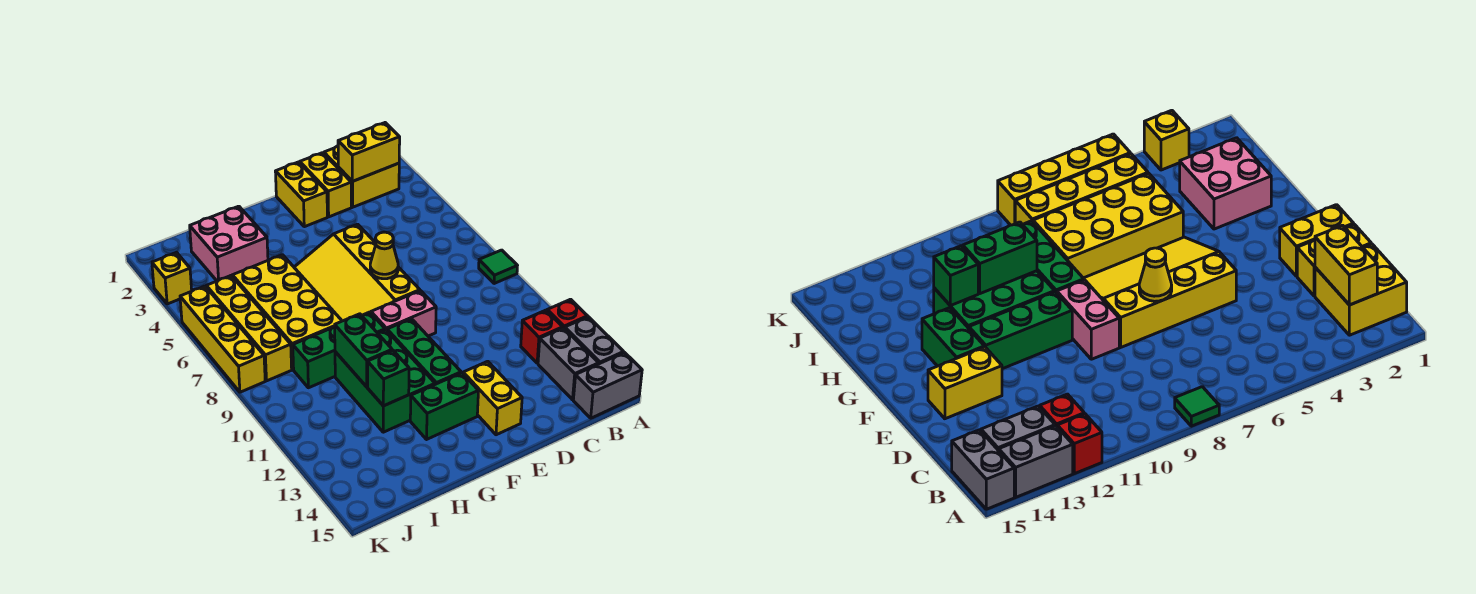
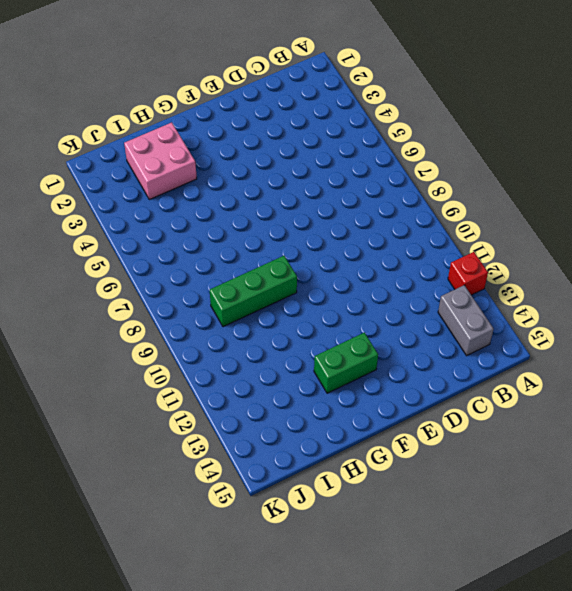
none -> green 1x1 tile [479,250,517,284]
none -> grey 1x2 brick [565,317,624,364]
none -> grey 1x2 brick [573,353,642,418]

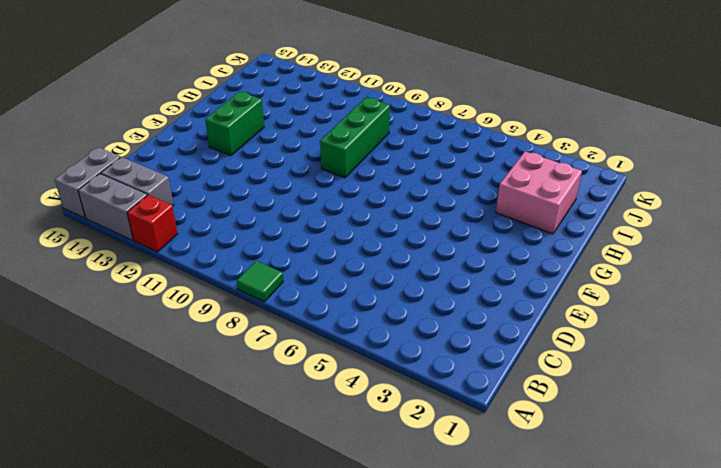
none -> yellow 2x2 brick [324,146,399,207]
none -> red 1x1 brick [521,310,563,363]
none -> yellow 1x2 brick [300,153,351,217]

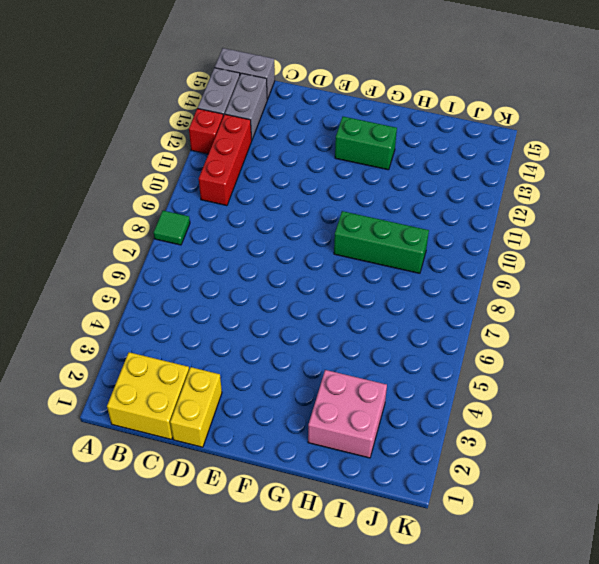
red 1x3 brick [199,114,252,206] -> red 1x1 brick [521,310,563,363]
none -> yellow 1x2 brick [275,162,327,227]
none -> yellow 3x4 slope [294,224,420,321]
none -> pink 1x2 brick [371,291,436,336]

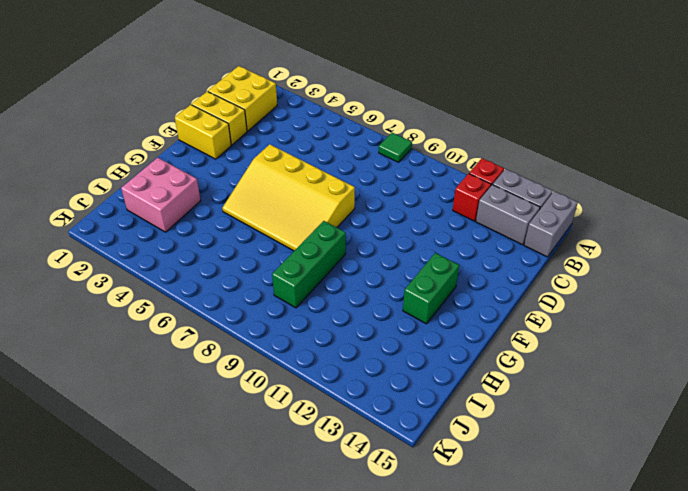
none -> pink 1x2 brick [371,291,436,336]
none -> yellow 1x2 brick [463,361,522,435]
none -> green 1x3 brick [387,319,461,384]

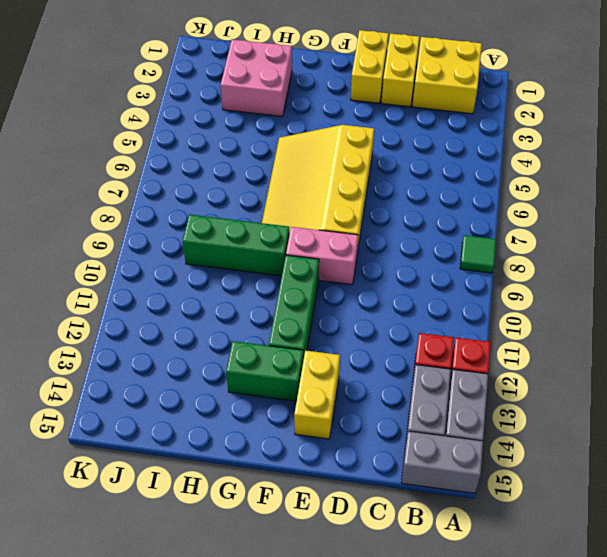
none -> green 2x3 brick [335,330,435,432]
none -> yellow 2x4 brick [232,255,342,370]
none -> yellow 1x4 brick [206,276,292,381]

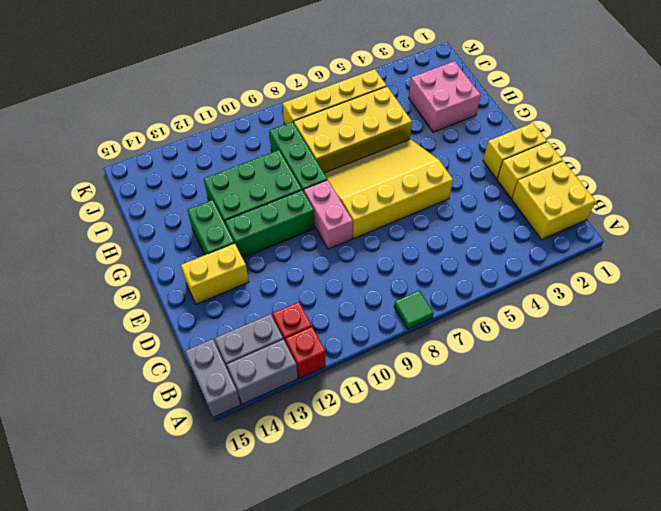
none -> yellow 1x1 brick [152,252,192,304]
none -> yellow 1x4 brick [180,286,265,392]
none -> yellow 1x2 brick [338,123,400,181]

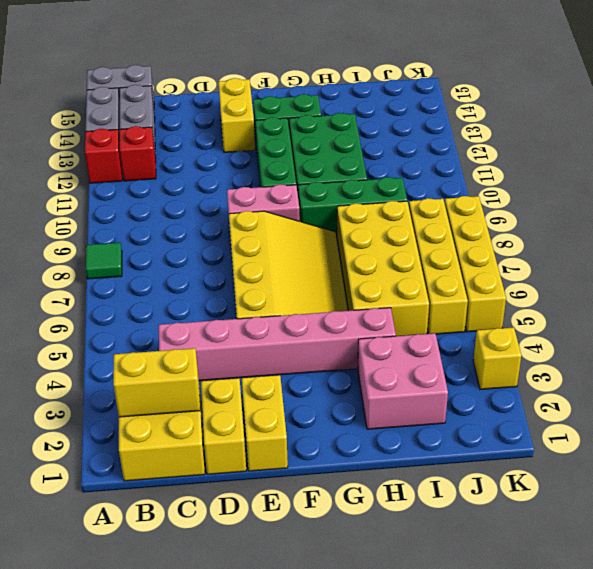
pink 1x6 brick [158,308,396,381] -> none
none -> yellow 1x1 cone [370,232,398,279]
none -> green 1x2 brick [335,314,392,387]
none -> green 1x1 brick [368,350,409,406]

